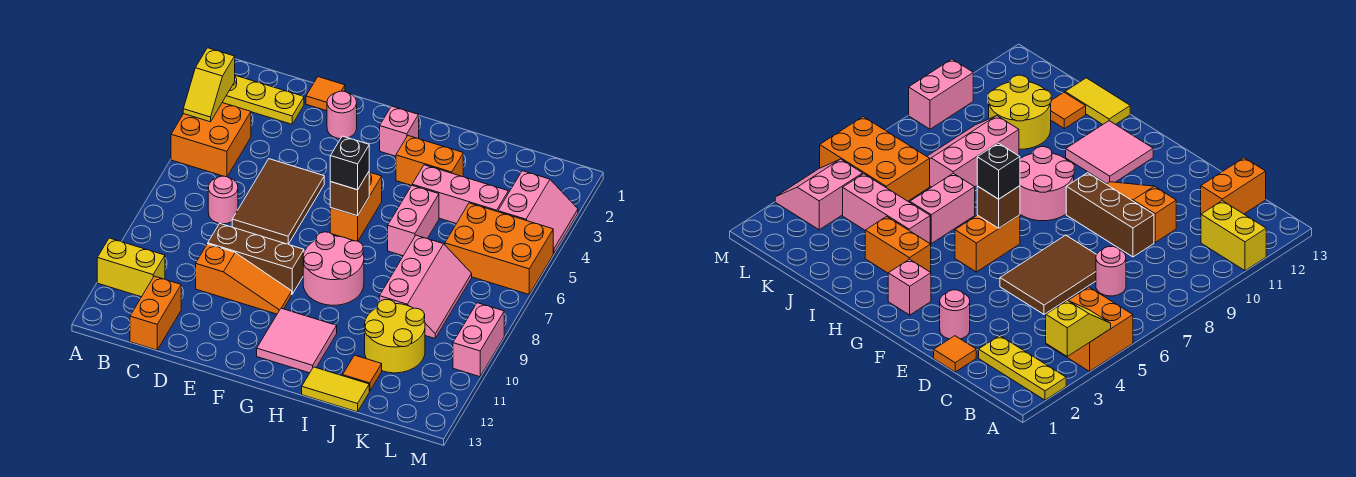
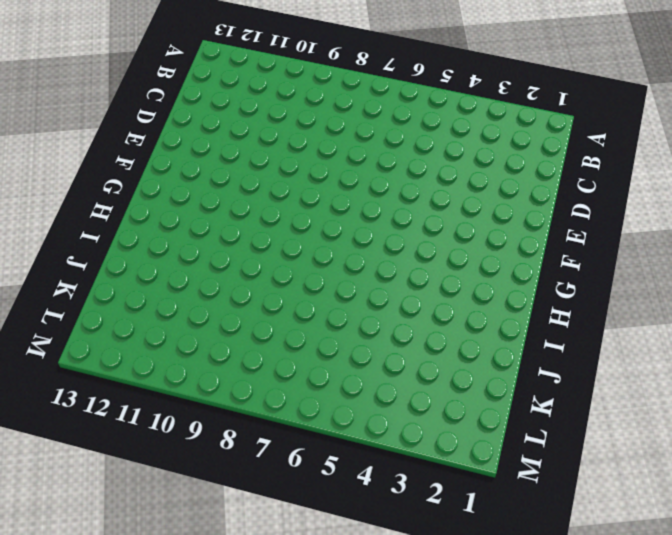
none -> yellow 1x3 plate [222,75,304,124]
none -> orange 2x2 brick [171,103,251,177]
none -> yellow 1x2 brick [97,238,165,297]

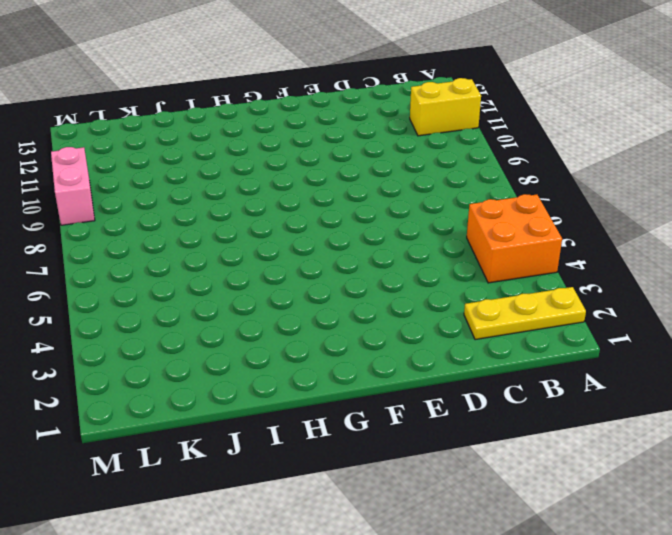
none -> pink 1x1 round brick [208,176,238,224]
none -> orange 1x2 brick [130,276,181,350]
none -> orange 1x1 tile [306,77,345,111]

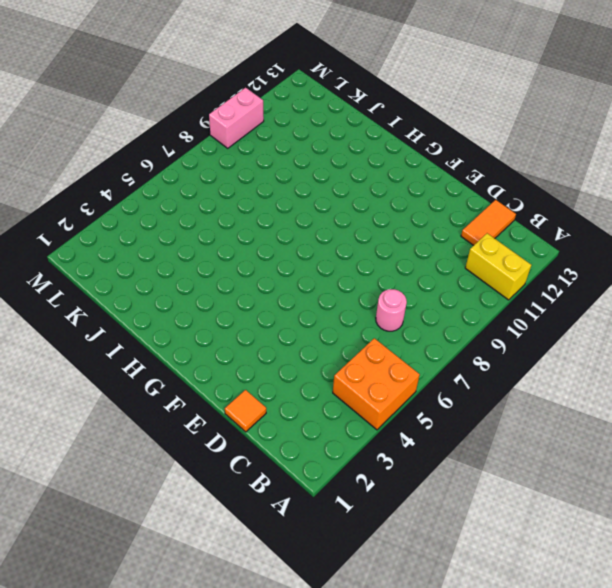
orange 1x2 tile [461,200,516,245] -> orange 1x2 brick [130,276,181,350]
none -> yellow 1x3 plate [222,75,304,124]
none -> brown 2x3 tile [232,159,324,244]
none -> brown 1x3 brick [208,223,304,294]

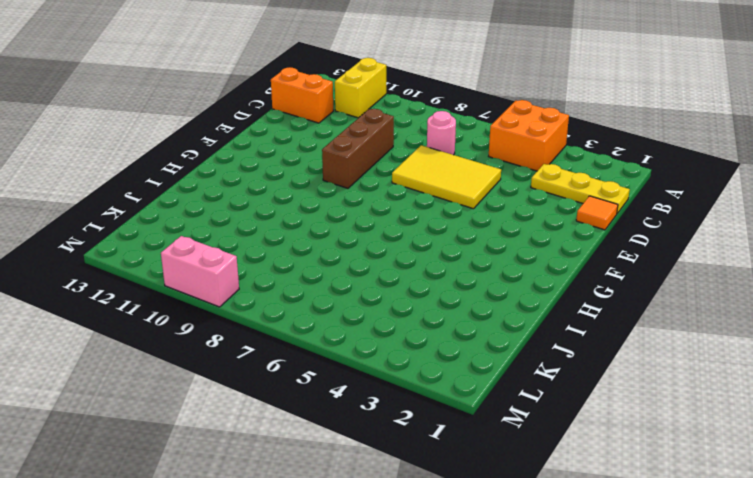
yellow 1x3 plate [531,164,630,213] -> yellow 1x3 plate turned to [222,75,304,124]
yellow 2x3 tile [392,145,501,209] -> brown 2x3 tile [232,159,324,244]
none -> orange 1x3 slope [196,244,292,314]
none -> pink 1x1 round brick [327,91,357,139]
none -> pink 1x1 brick [380,106,419,156]

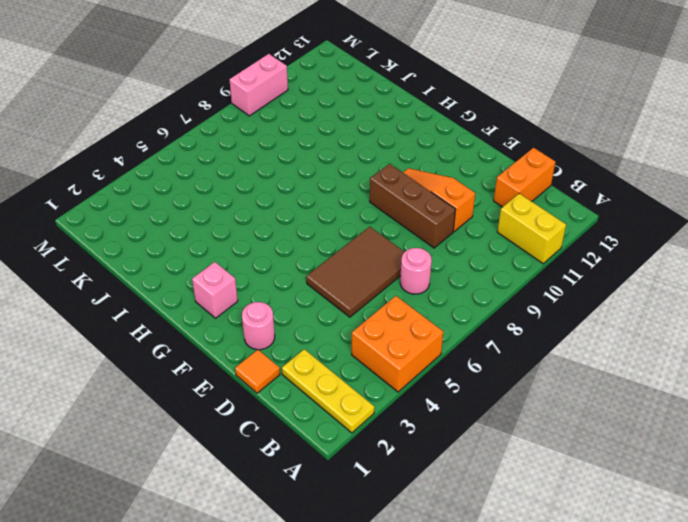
none -> orange 1x2 brick [330,172,382,241]
none -> pink 2x2 round brick [303,232,364,305]
none -> pink 2x2 tile [257,308,337,373]

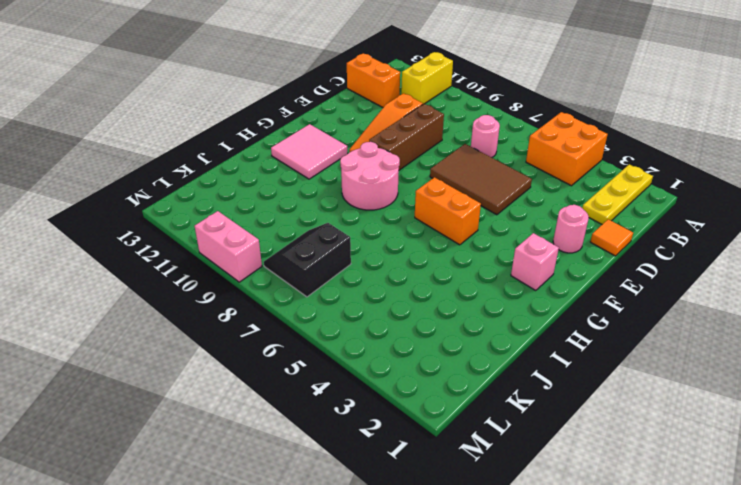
black 2x2 slope [264,223,351,297] -> pink 2x3 slope [379,235,472,338]
none -> orange 1x2 brick [396,136,463,186]
none -> pink 1x3 brick [412,165,508,224]
none -> pink 1x2 brick [388,186,439,256]

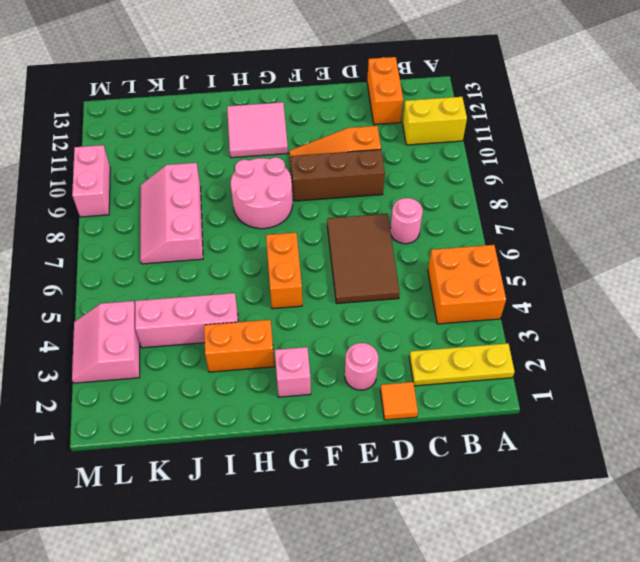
none -> pink 1x2 brick [388,186,439,256]
none -> yellow 1x2 tile [302,367,369,412]
none -> yellow 2x2 round brick [365,299,425,373]

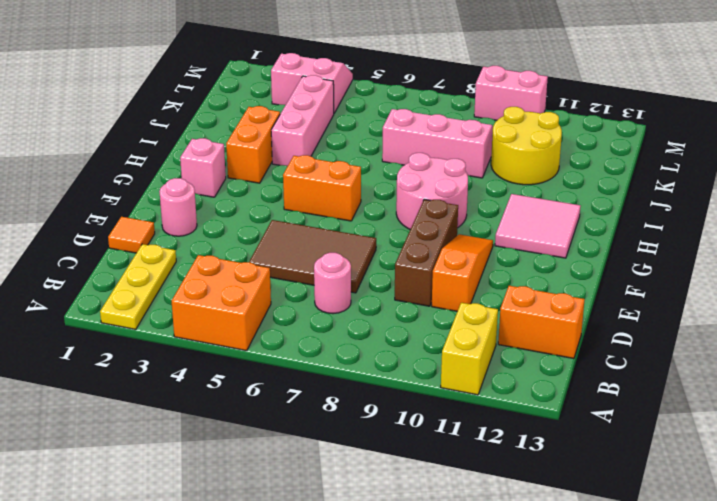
none -> pink 1x2 brick [388,186,439,256]
none -> yellow 1x2 tile [302,367,369,412]
none -> orange 1x1 tile [343,355,382,391]

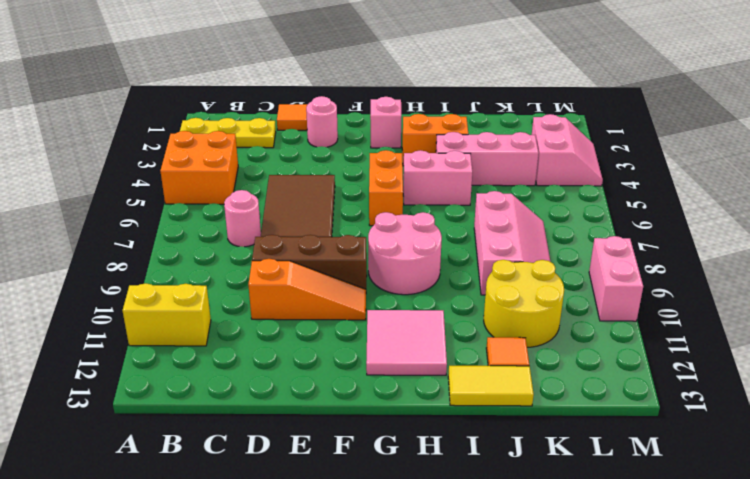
pink 1x2 brick [403,150,472,205] -> pink 1x2 brick turned to [388,186,439,256]
none -> orange 1x2 brick [130,276,181,350]
none -> orange 2x3 brick [445,203,553,294]
none -> yellow 1x2 slope [183,48,235,122]

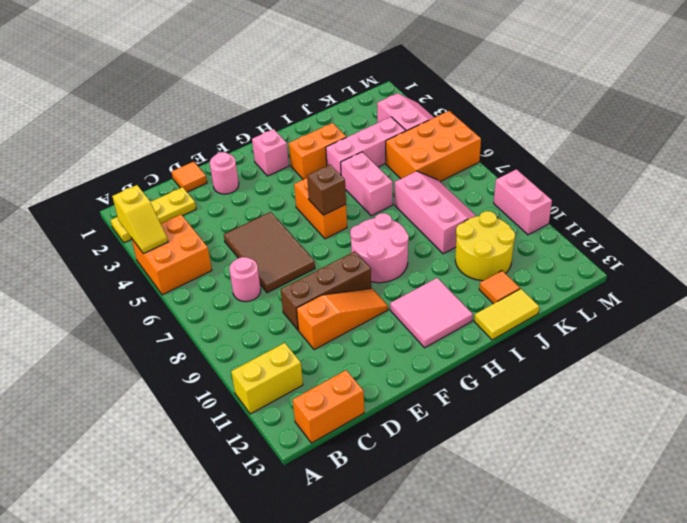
orange 1x2 brick [293,370,364,443] -> orange 1x2 brick turned to [130,276,181,350]
none -> black 1x1 brick [330,136,369,190]

